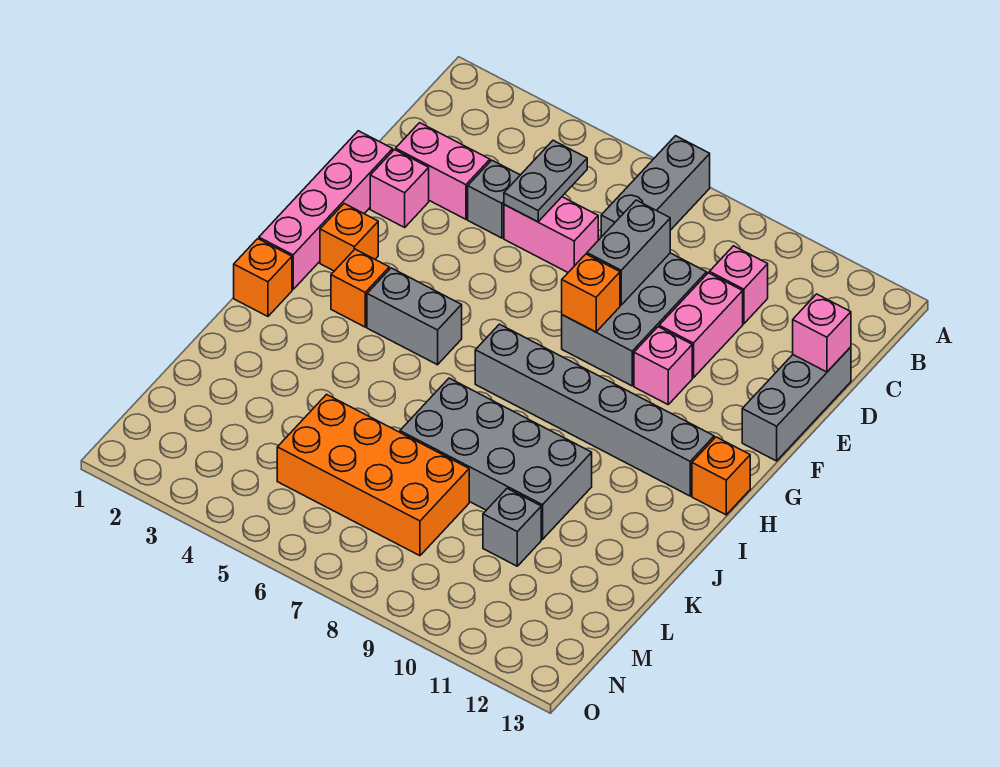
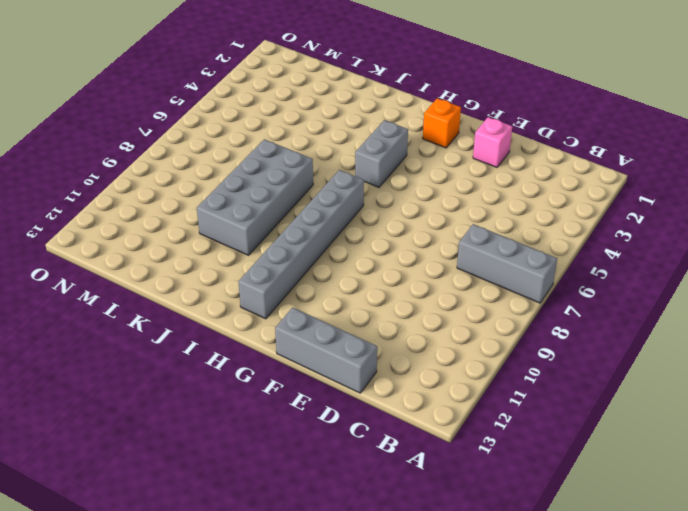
none -> pink 1x1 brick [709,246,768,324]
none -> pink 1x2 brick [396,123,490,219]
none -> grey 1x1 brick [468,160,520,238]

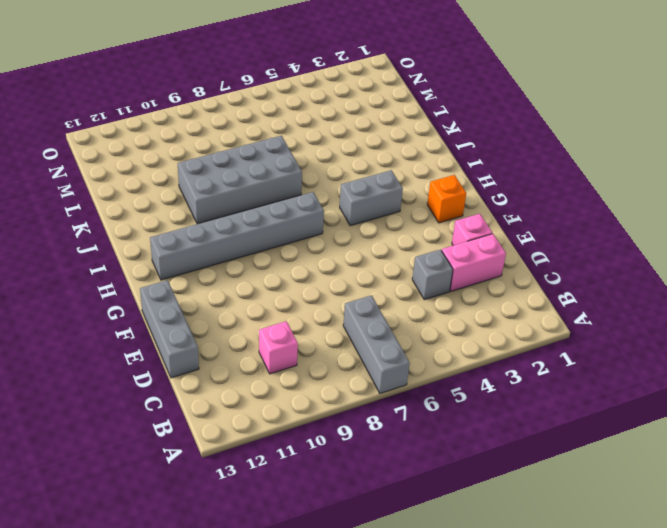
none -> pink 1x2 brick [504,197,598,272]
none -> grey 2x3 brick [562,253,707,386]
none -> pink 1x2 brick [659,273,743,378]

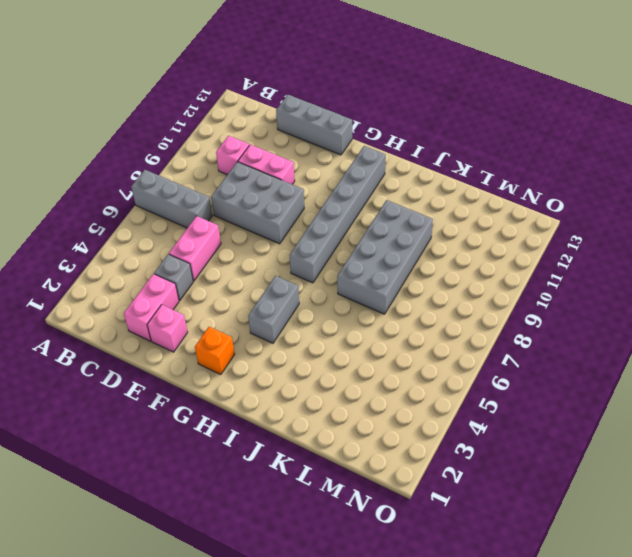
none -> pink 1x4 brick [259,131,393,289]
none -> pink 1x1 brick [634,327,692,404]
none -> orange 1x1 brick [331,249,389,327]

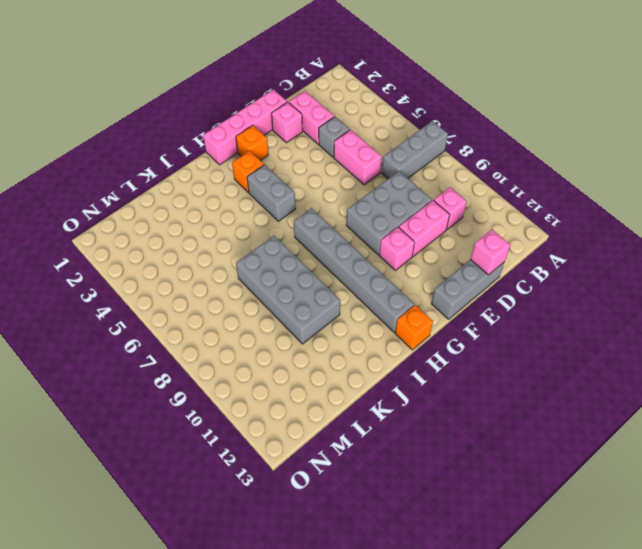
none -> orange 1x1 brick [234,239,292,316]
none -> orange 2x4 brick [277,394,469,556]
none -> grey 1x1 brick [483,488,541,566]

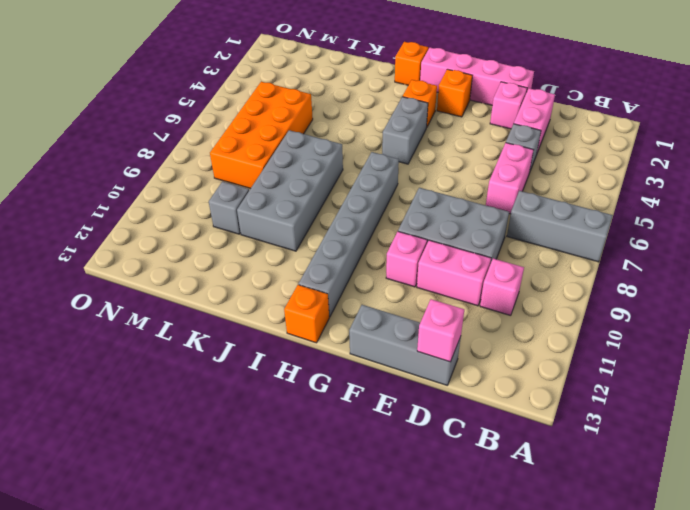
none -> grey 1x2 plate [504,140,587,222]
none -> grey 1x2 brick [587,200,670,305]
none -> orange 1x1 brick [562,254,620,332]

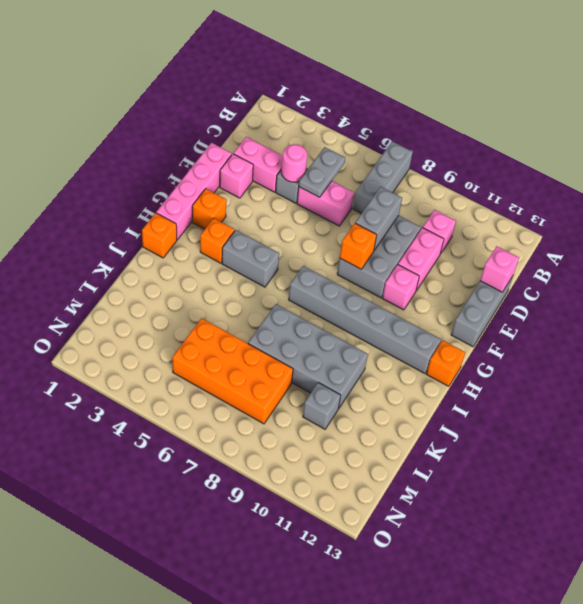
pink 1x1 round brick [281,144,307,182] -> none

